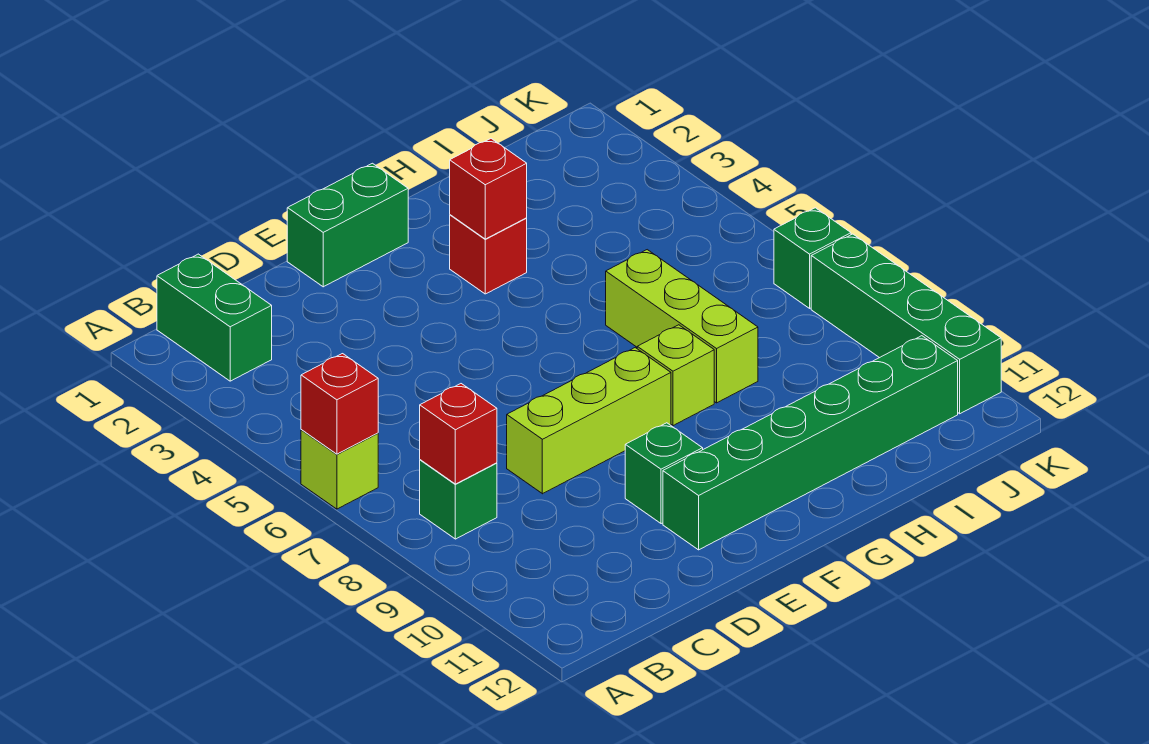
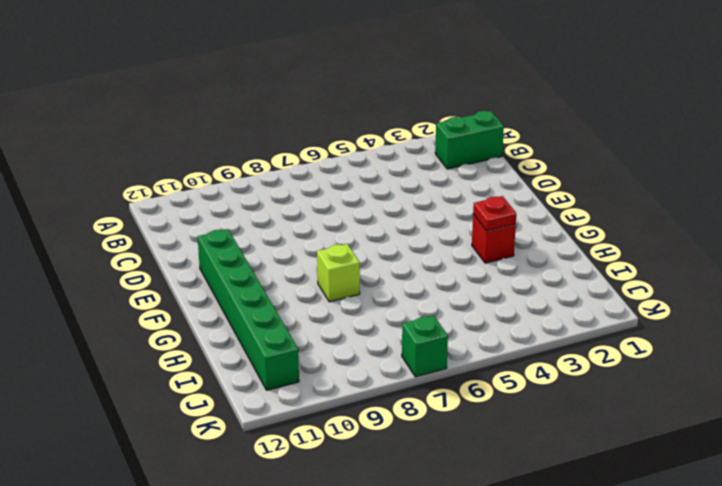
red 1x1 plate [473,196,516,231] -> red 1x1 brick [450,139,527,239]
none -> lime 1x1 brick [301,430,378,509]
none -> green 1x1 brick [420,460,497,539]
none -> lime 1x3 brick [507,348,671,494]

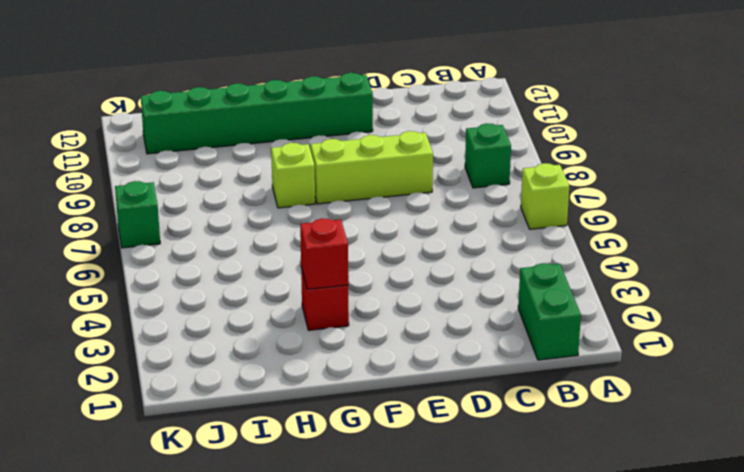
none -> green 1x2 brick [287,163,408,287]
none -> green 1x1 brick [625,423,703,524]
none -> lime 1x3 brick [606,250,758,403]

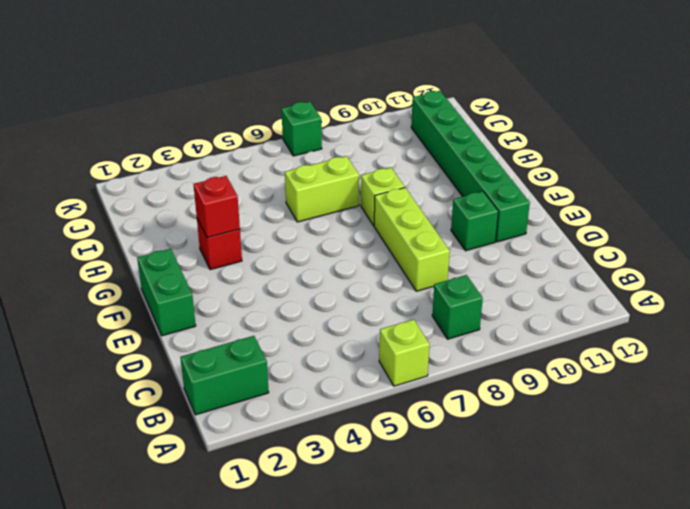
lime 1x2 brick [285,156,359,222] -> lime 1x3 brick [606,250,758,403]
none -> green 1x4 brick [811,234,1001,414]
none -> red 1x1 brick [301,354,378,454]
none -> red 1x1 brick [420,384,497,484]

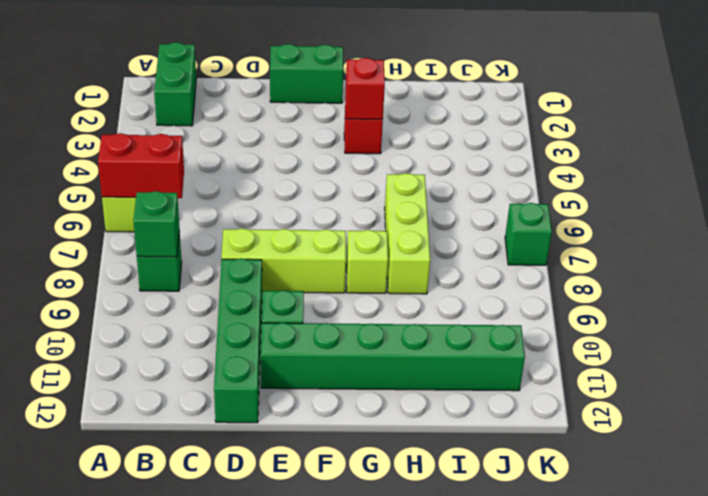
red 1x2 brick [98,133,184,198] -> red 1x1 brick [301,354,378,454]
green 1x1 brick [134,191,179,257] -> red 1x1 brick [420,384,497,484]
green 1x4 brick [214,259,262,423] -> green 1x4 brick moved to [811,234,1001,414]

